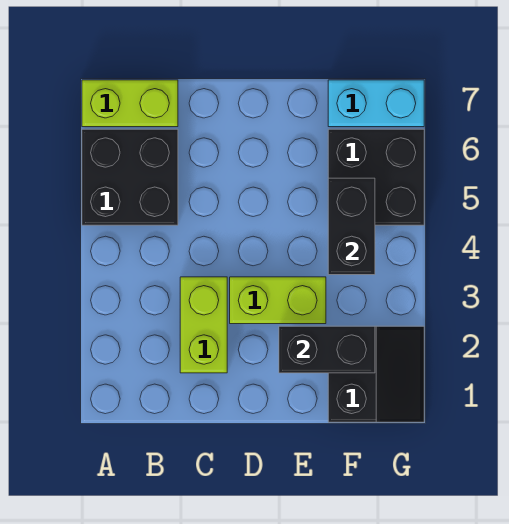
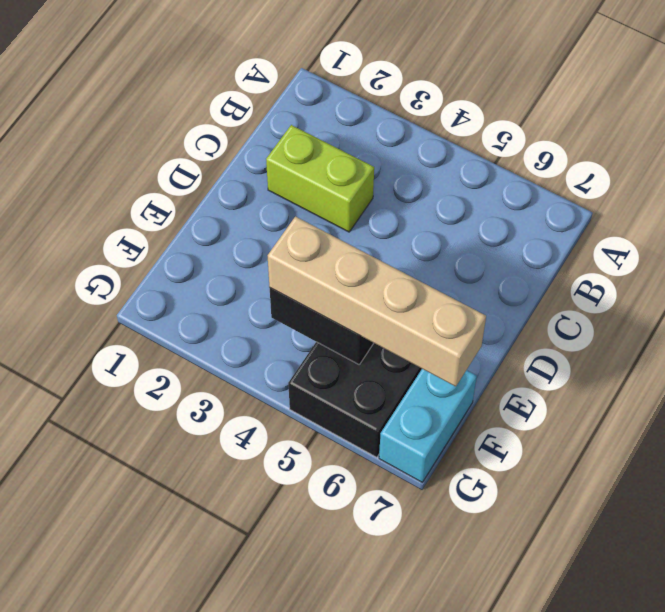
tan 1x4 brick [268,217,486,387] -> none
none -> black 2x2 brick [82,129,178,225]
none -> lime 1x2 brick [82,80,178,127]

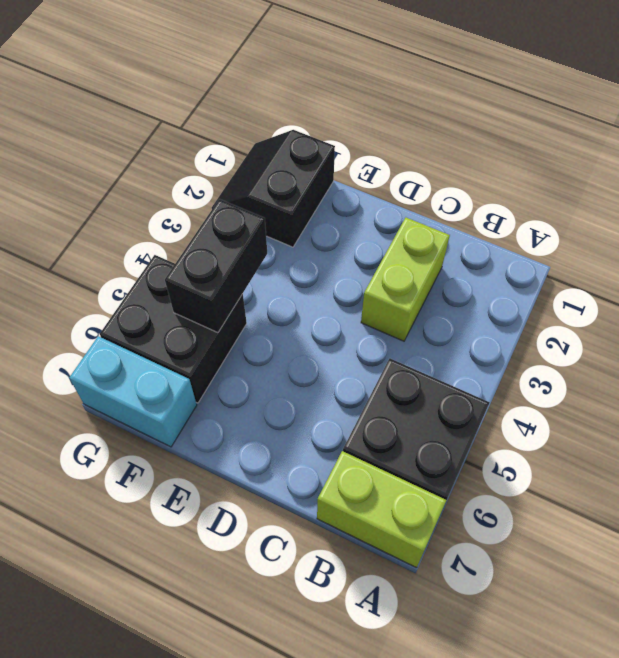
none -> lime 1x2 brick [230,277,326,324]
none -> black 1x2 brick [279,326,375,373]

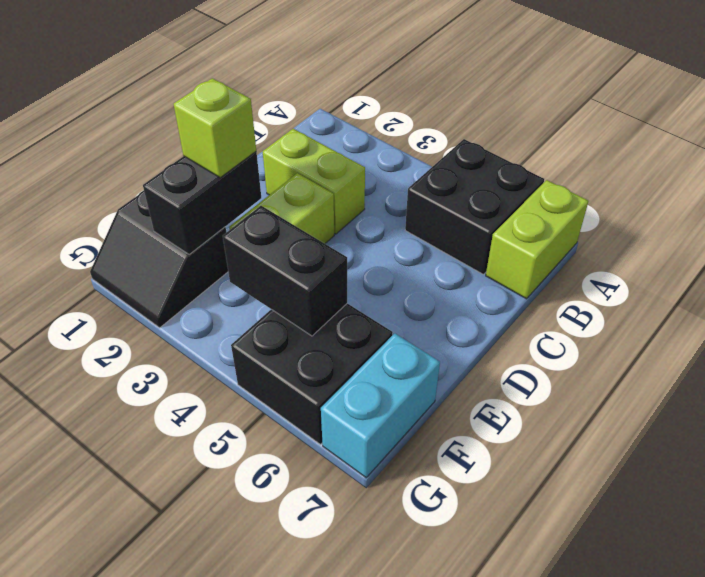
lime 1x1 brick [174,78,256,178] -> none

